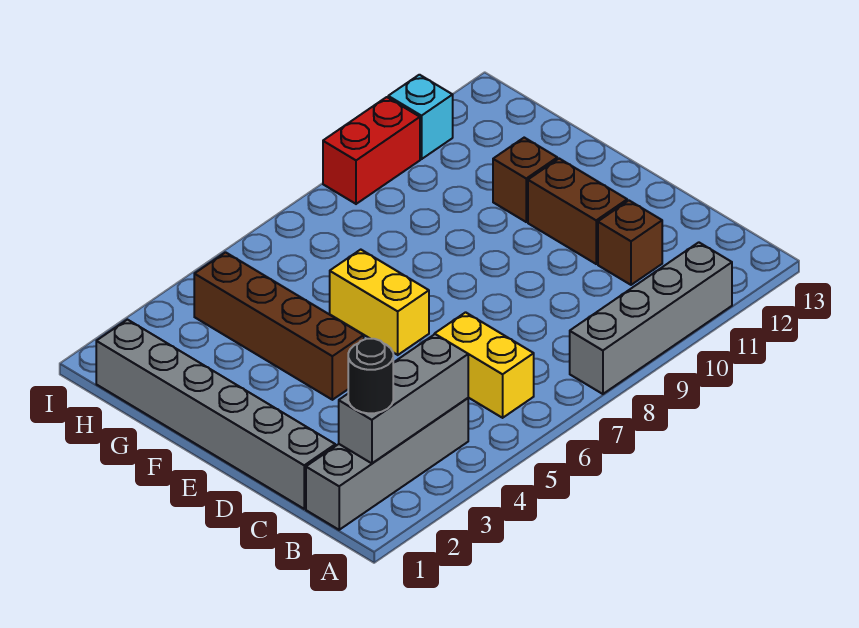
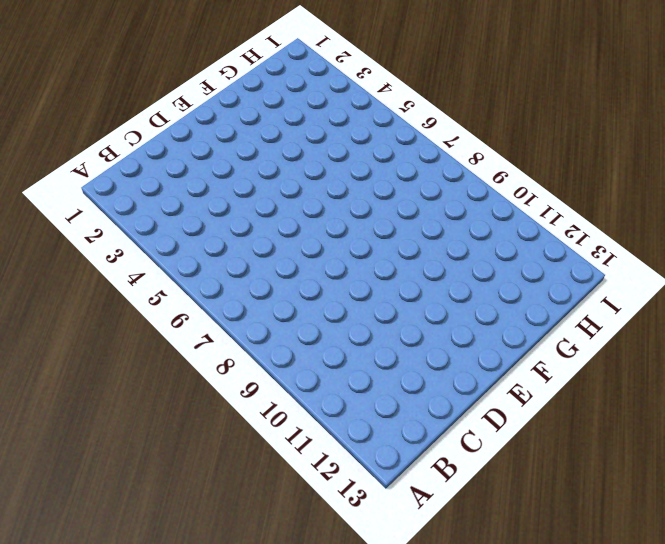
none -> grey 1x4 brick [570,242,732,394]
none -> grey 1x4 brick [306,398,468,530]
none -> yellow 1x2 brick [435,312,534,418]

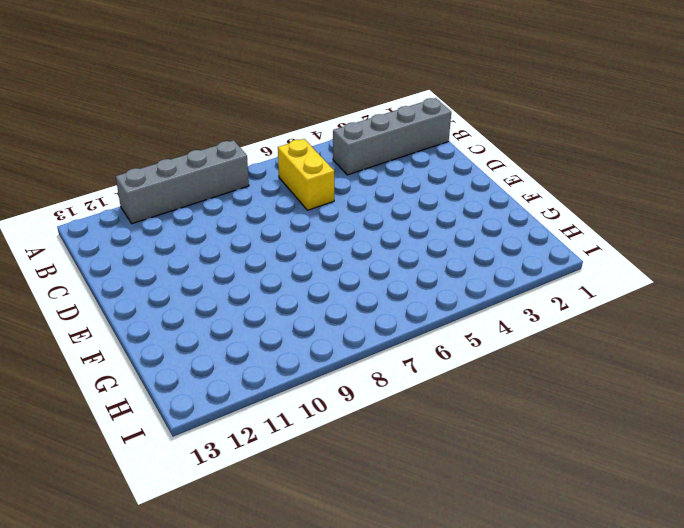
none -> grey 1x6 brick [96,320,335,509]
none -> brown 1x1 brick [598,201,662,285]
none -> brown 1x2 brick [528,159,627,264]

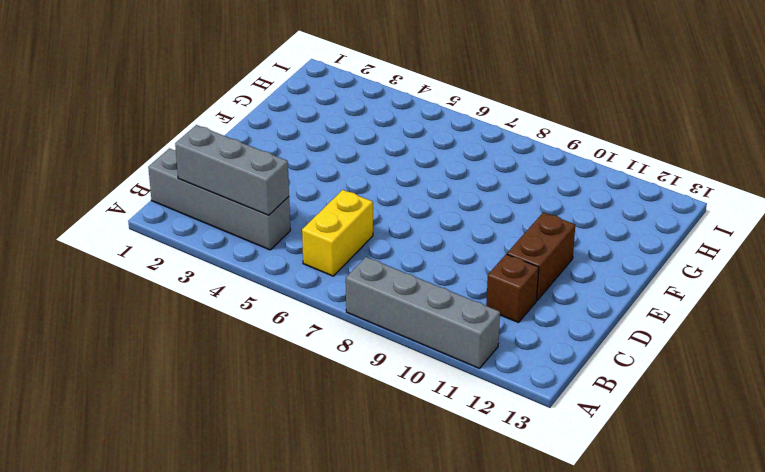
none -> grey 1x6 brick [96,320,335,509]
none -> brown 1x4 brick [194,252,364,400]
none -> yellow 1x2 brick [330,250,429,355]

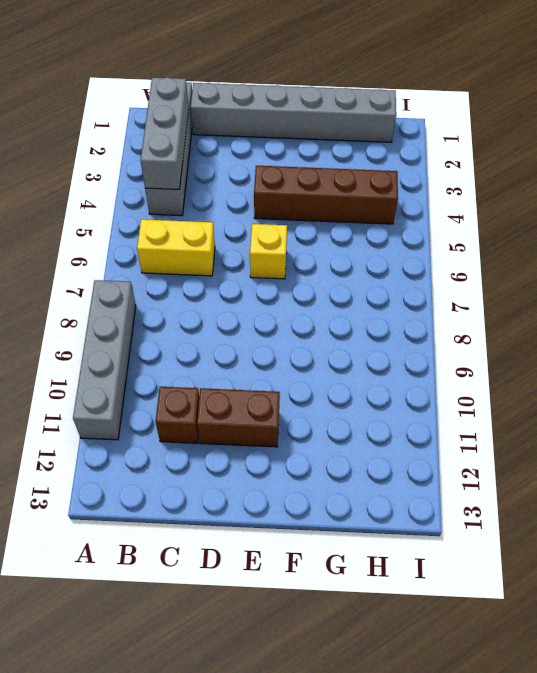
yellow 1x1 brick [250,224,287,279] -> yellow 1x2 brick [330,250,429,355]
none -> brown 1x1 brick [493,138,557,222]
none -> red 1x2 brick [323,97,420,204]
none -> cyan 1x1 brick [388,75,453,159]

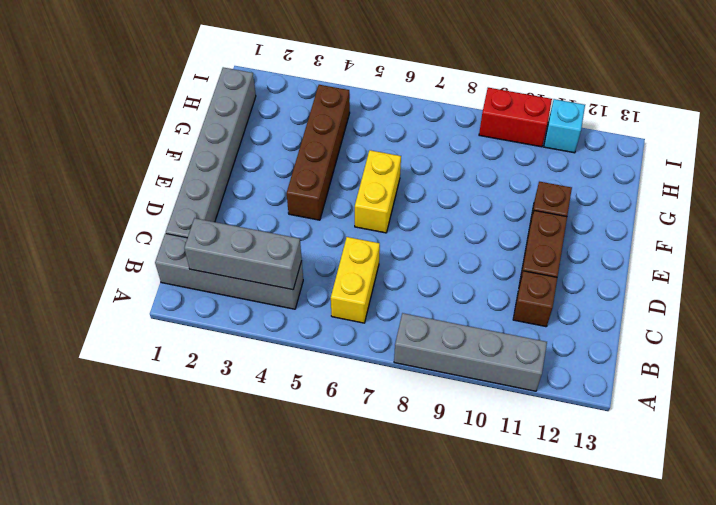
none -> black 1x1 round brick [348,339,394,413]

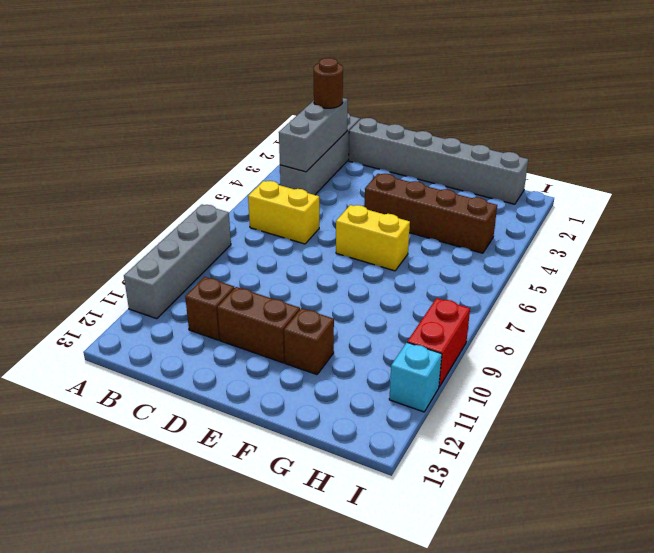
brown 1x1 round brick [314,58,343,108] -> black 1x1 round brick [348,339,394,413]

